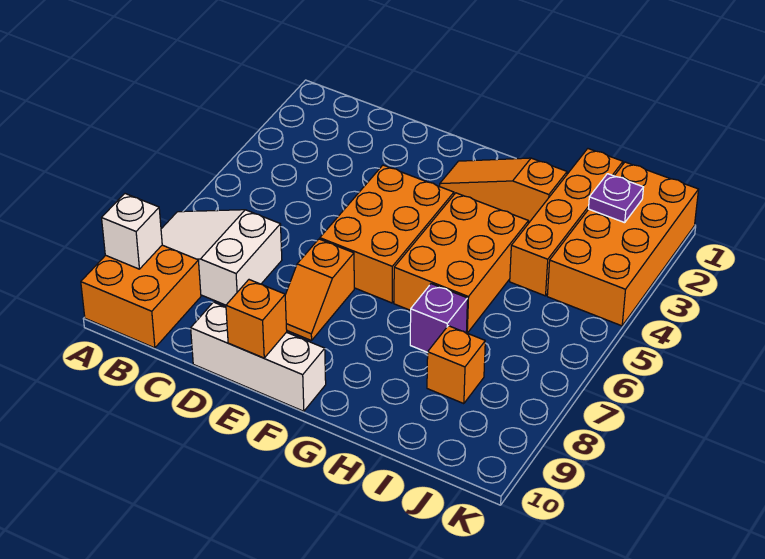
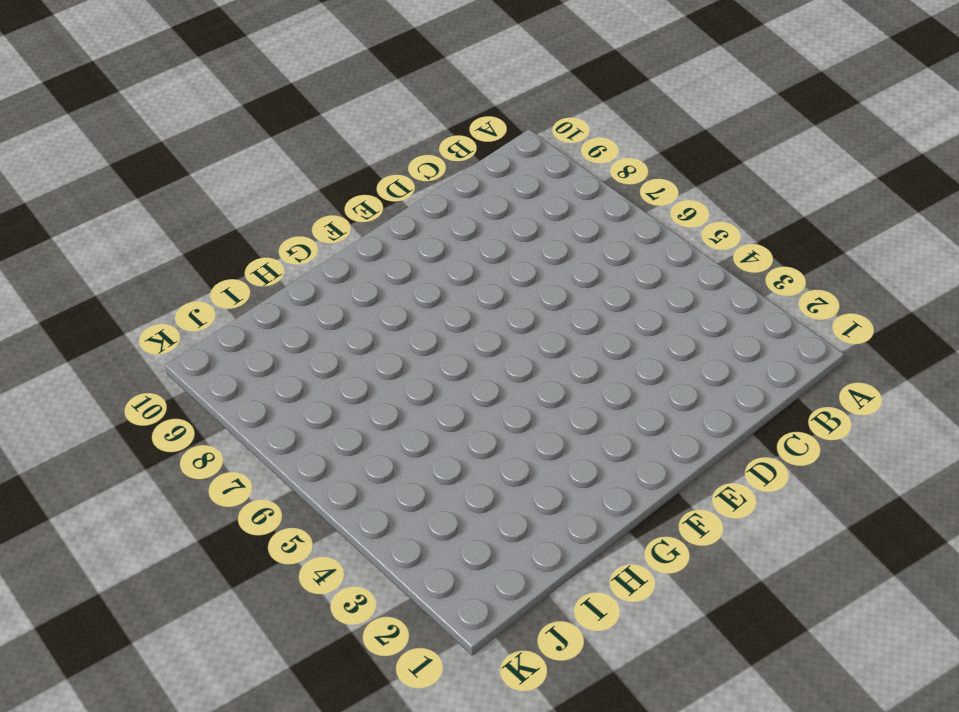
none -> white 2x3 slope [161,210,282,305]
none -> orange 2x2 brick [81,245,201,348]
none -> white 1x3 brick [191,302,326,411]

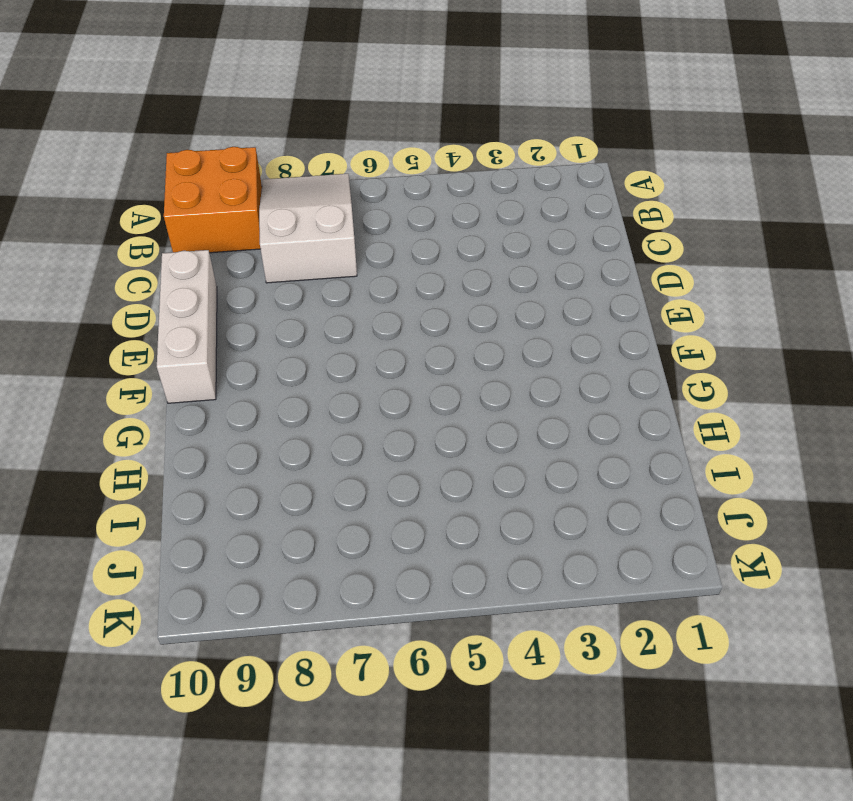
none -> orange 2x3 brick [320,165,454,303]
none -> orange 1x2 slope [285,239,354,341]
none -> orange 1x3 slope [440,158,567,223]

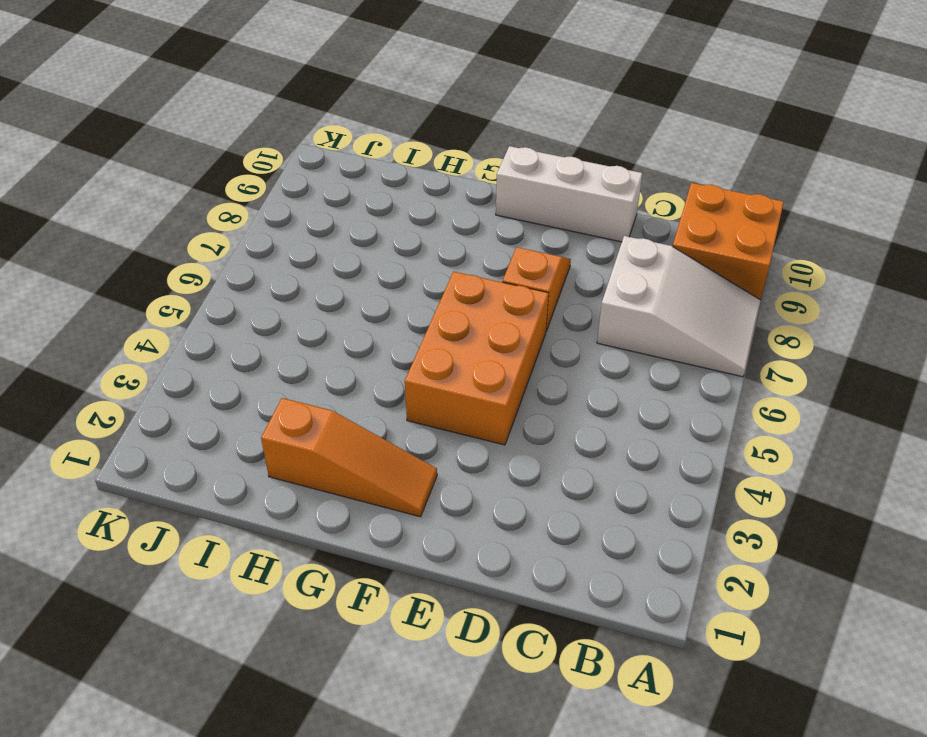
none -> orange 2x3 brick [394,193,528,333]
none -> purple 1x1 brick [410,284,468,353]
none -> orange 1x4 brick [510,149,623,296]

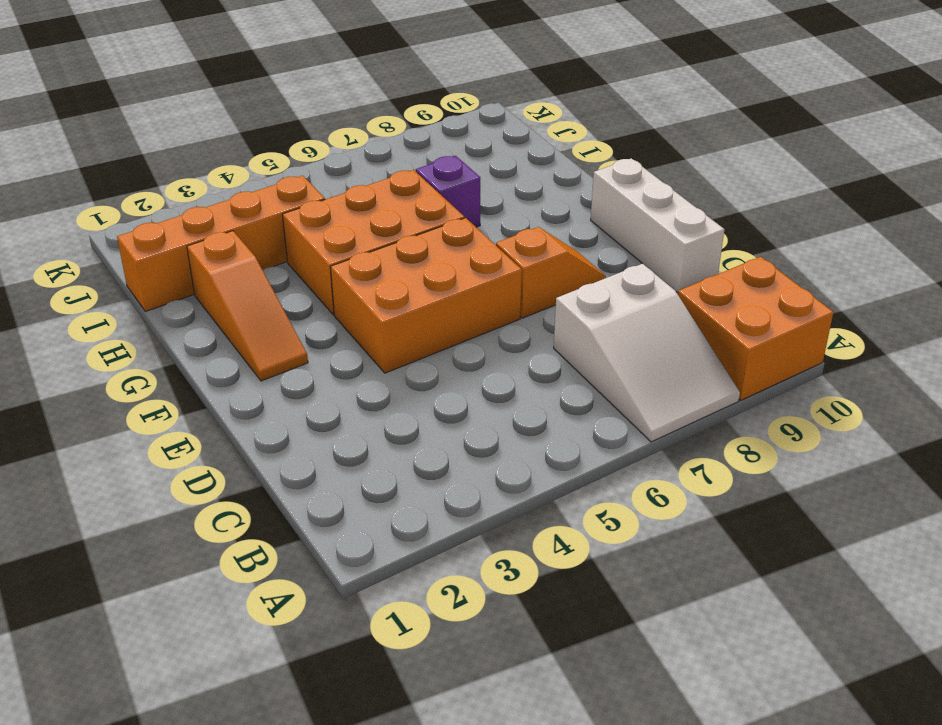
none -> orange 1x1 brick [427,326,485,404]
none -> orange 2x4 brick [547,162,699,326]
none -> white 1x1 brick [102,194,162,269]

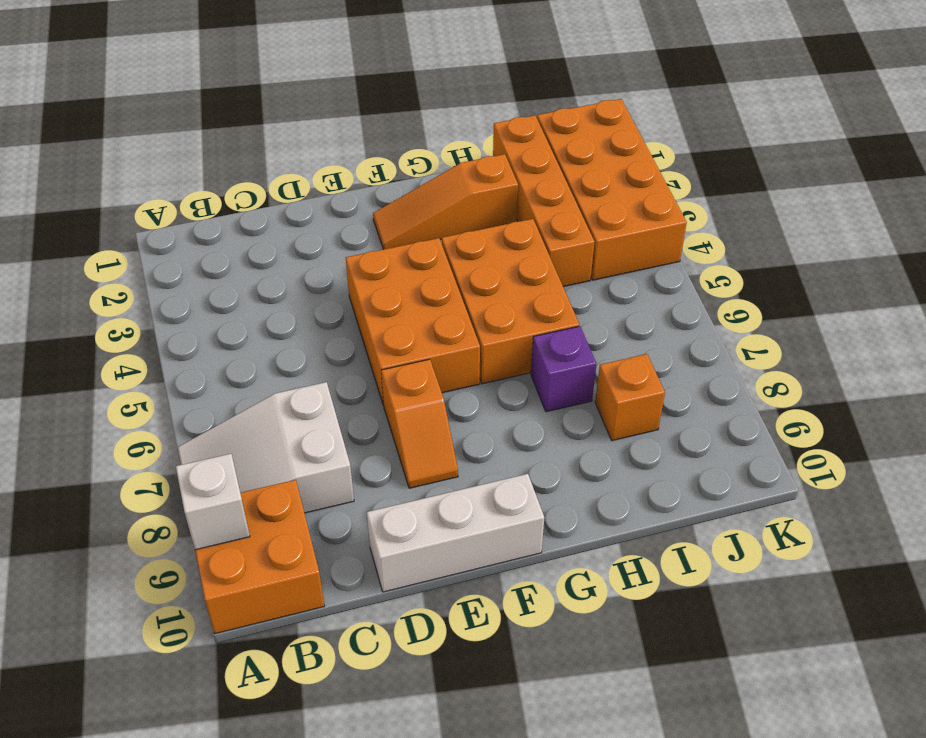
none -> orange 1x1 brick [226,280,287,358]
none -> purple 1x1 plate [589,174,644,223]

